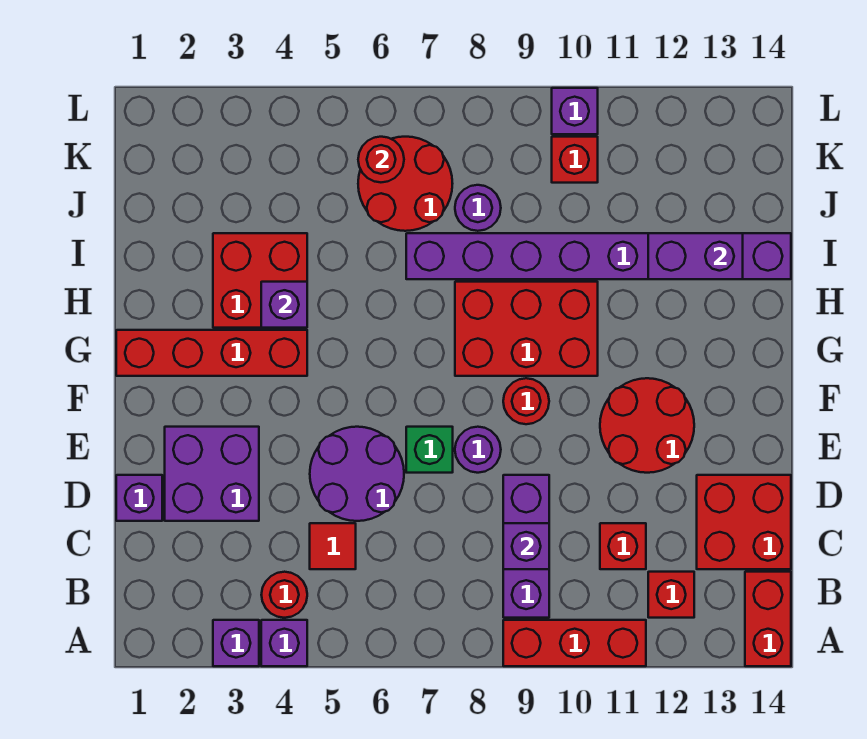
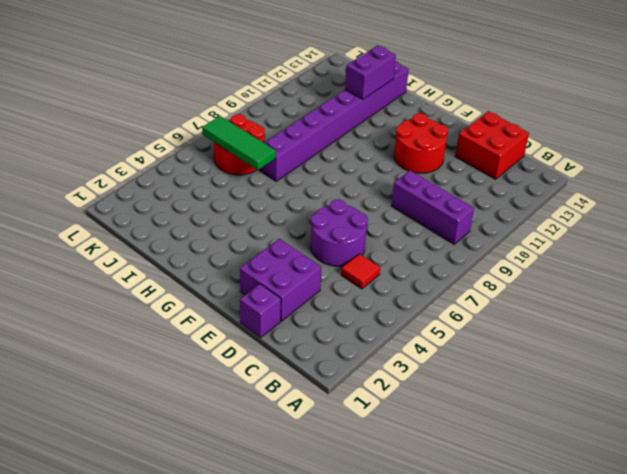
green 1x3 tile [202,116,276,170] -> red 1x1 round brick [358,137,404,182]
none -> purple 1x1 brick [213,620,259,666]
none -> purple 1x1 brick [261,620,307,666]
none -> red 1x3 brick [503,620,646,666]

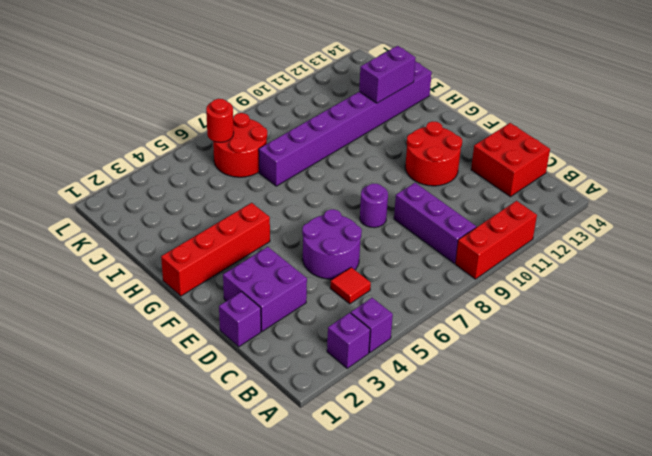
none -> red 1x2 brick [745,572,791,666]
none -> red 1x1 round brick [261,572,307,618]
none -> red 1x1 brick [648,572,694,618]

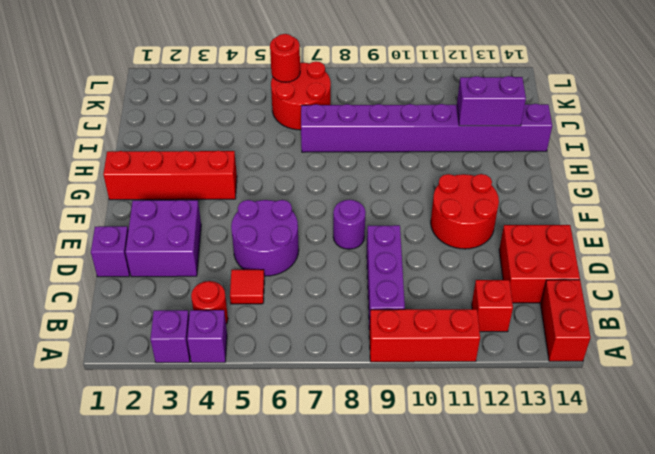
none -> red 1x1 brick [600,523,646,569]
none -> green 1x1 brick [406,427,453,473]
none -> red 1x1 round brick [503,378,549,424]

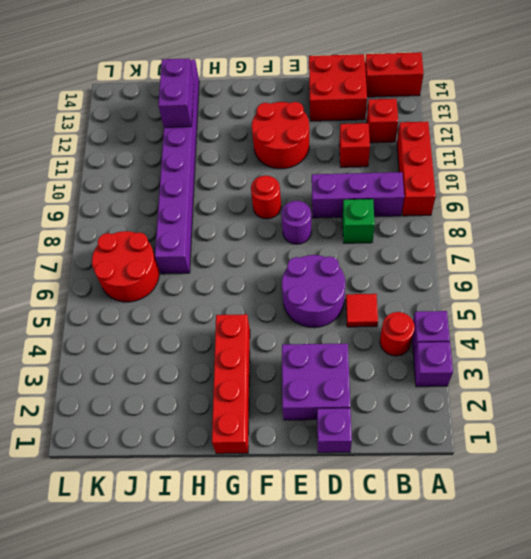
green 1x1 brick [342,199,375,243] -> green 1x1 brick moved to [406,427,453,473]
none -> red 2x3 brick [455,282,598,376]
none -> red 2x2 brick [213,233,307,328]
none -> purple 1x1 round brick [455,185,501,231]

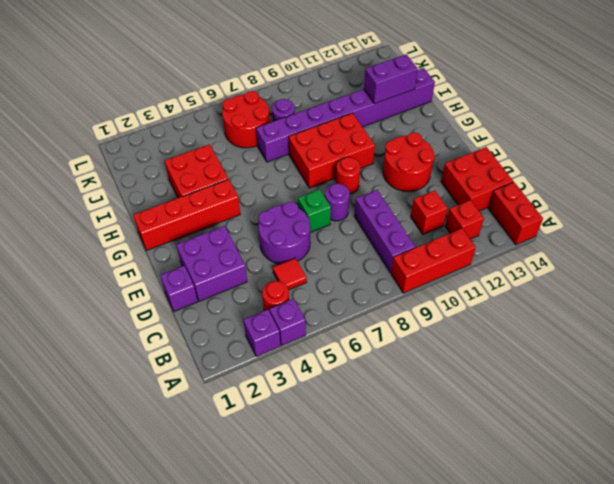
none -> red 1x1 brick [552,137,598,183]
none -> purple 1x1 brick [552,88,598,134]
none -> purple 1x1 brick [503,523,549,569]

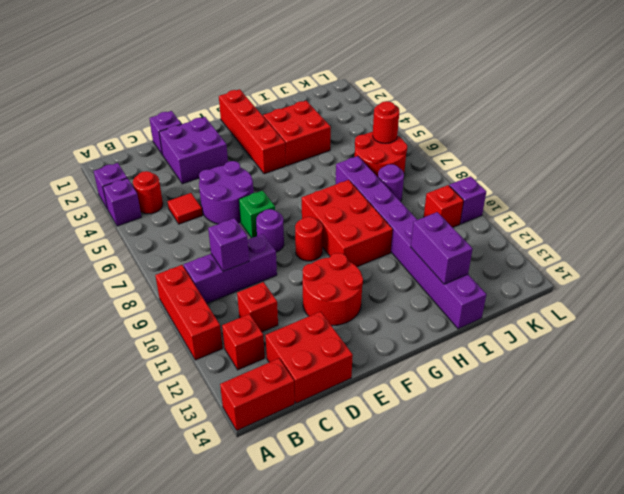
none -> purple 1x1 brick [261,282,307,328]

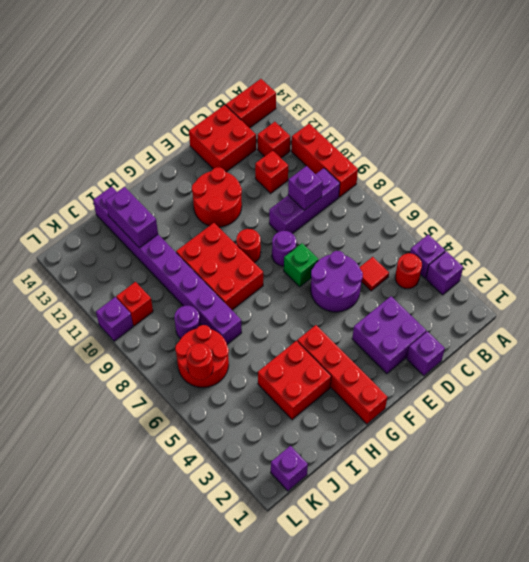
purple 1x1 brick [271,446,308,491] -> purple 1x1 brick moved to [261,282,307,328]

